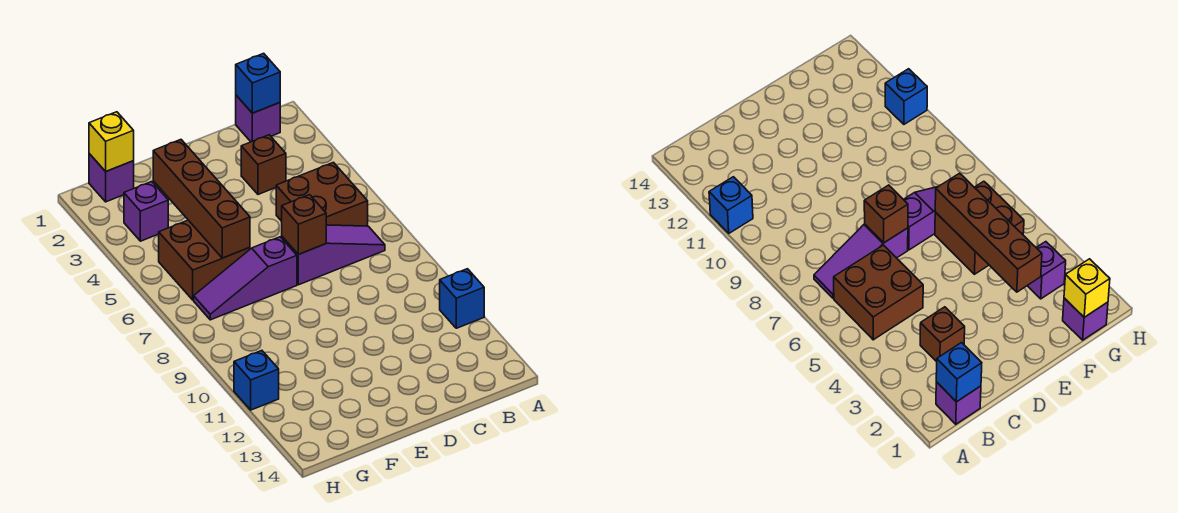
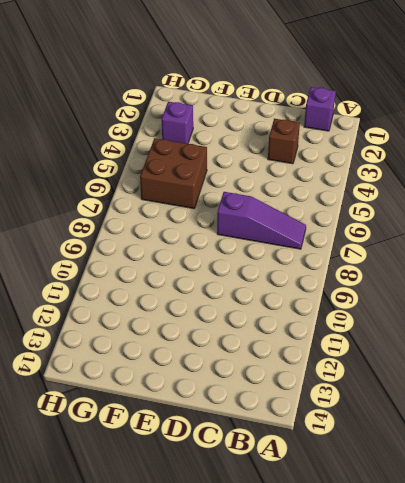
none -> blue 1x1 brick [440,269,484,328]
none -> brown 2x2 brick [276,162,368,226]
none -> purple 1x3 slope [194,237,297,320]

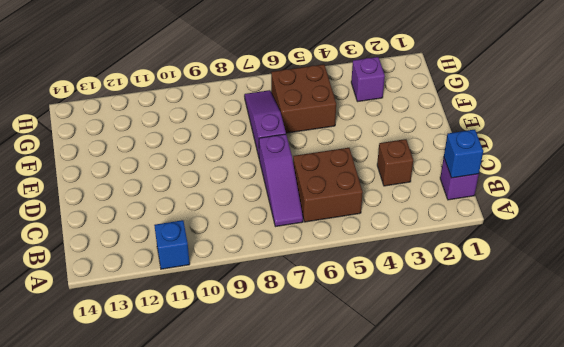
none -> purple 1x1 brick [89,154,134,202]
none -> blue 1x1 brick [234,351,279,410]
none -> brown 1x1 brick [282,195,326,254]

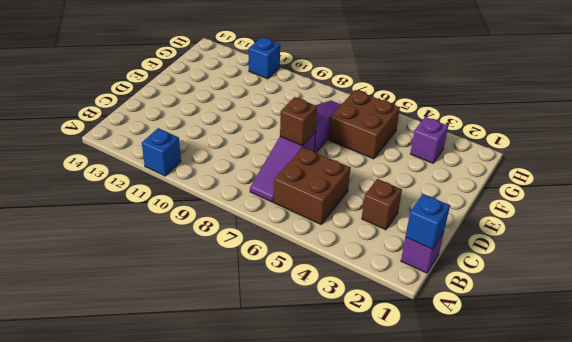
none -> purple 1x1 brick [89,154,134,202]
none -> brown 1x4 brick [153,140,250,258]
none -> yellow 1x1 brick [89,112,134,171]

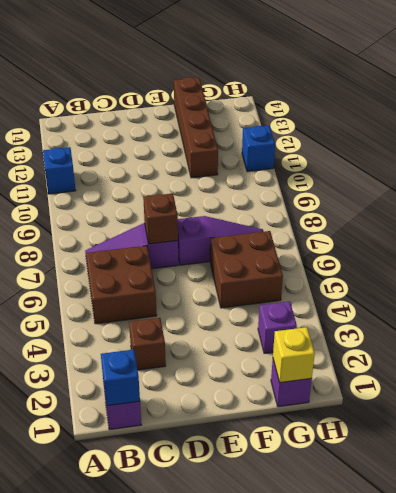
brown 1x4 brick [174,77,218,178] -> brown 1x4 brick moved to [153,140,250,258]

